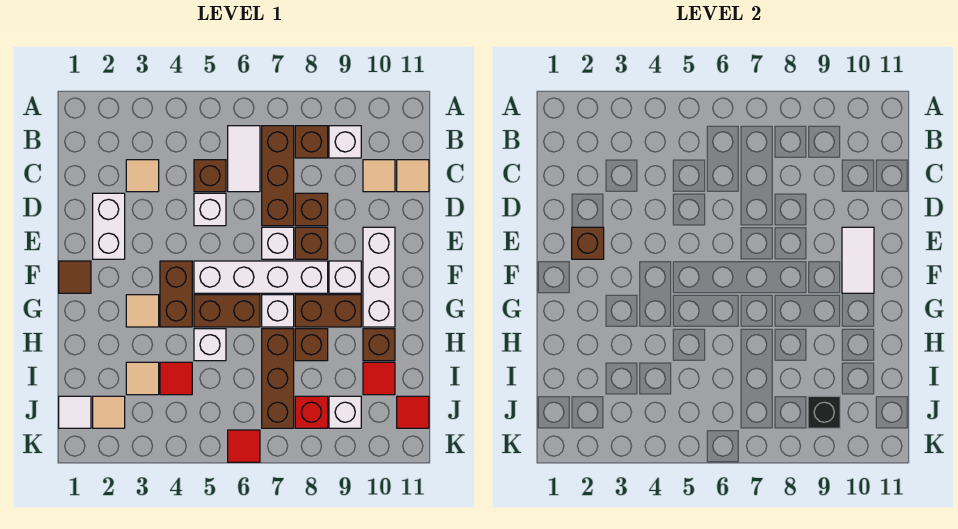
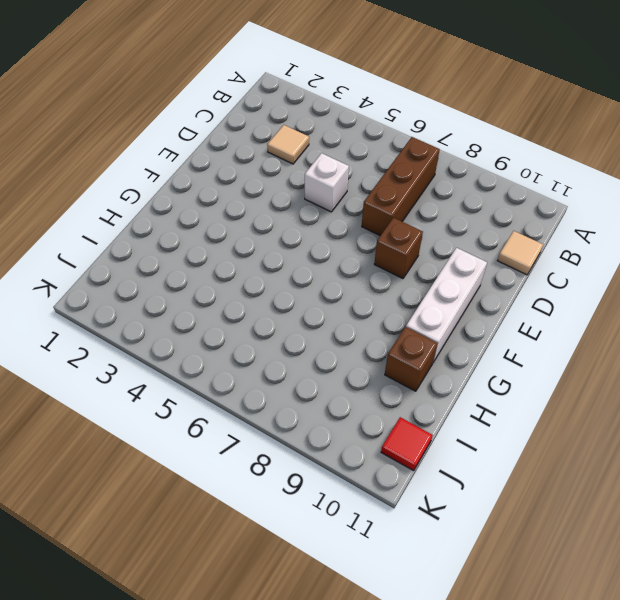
none -> white 1x2 tile [228,126,260,192]
none -> brown 1x1 brick [295,126,328,158]
none -> white 1x1 brick [329,126,361,158]
none -> brown 1x1 brick [194,160,226,192]

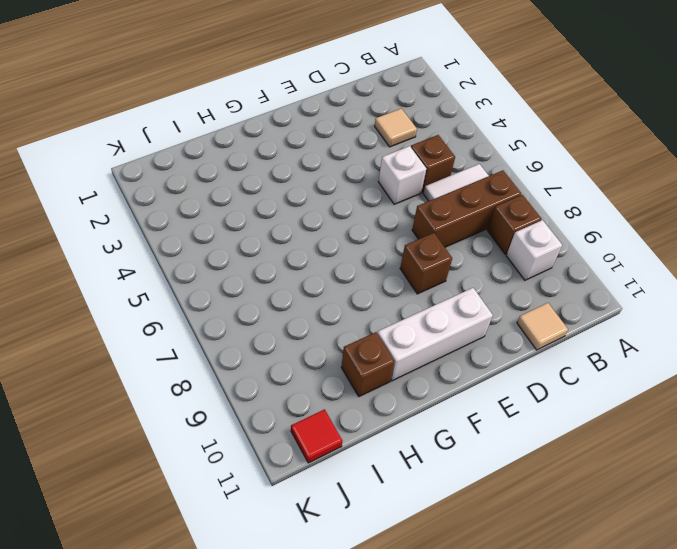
none -> tan 1x1 tile [363,160,395,192]
none -> white 1x2 brick [93,193,125,259]
none -> brown 1x1 brick [295,193,328,226]
none -> white 1x1 brick [262,227,294,259]

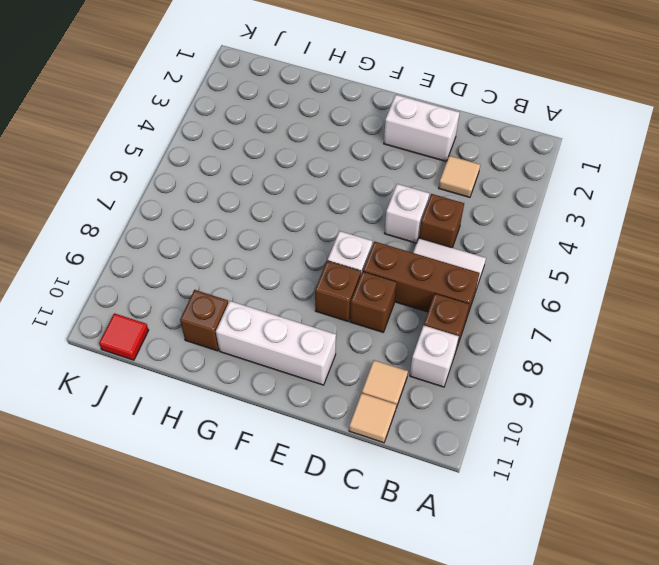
none -> brown 1x1 tile [59,261,91,293]
none -> brown 1x2 brick [160,261,192,327]
none -> white 1x4 brick [194,261,328,293]
none -> white 1x1 brick [329,261,361,293]

